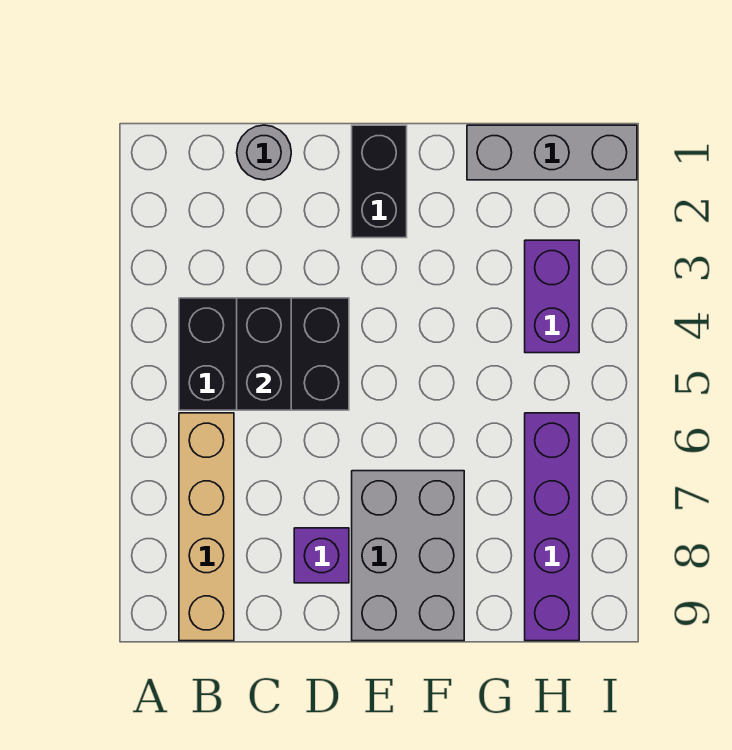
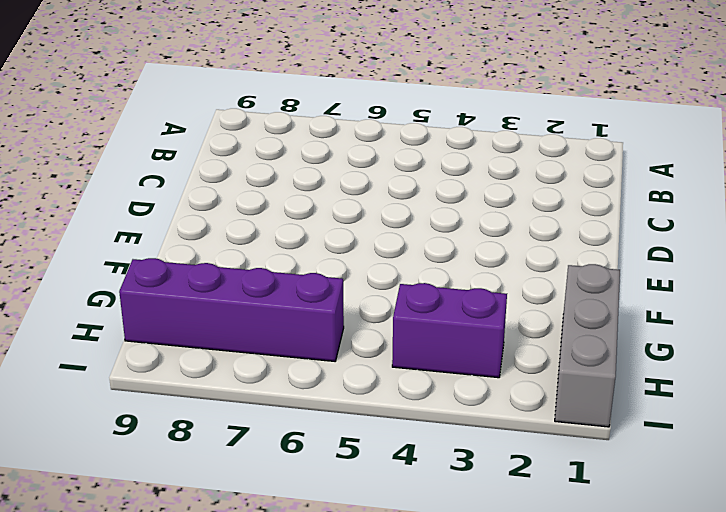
none -> black 2x3 brick [179,298,349,410]
none -> tan 1x4 brick [179,413,234,641]

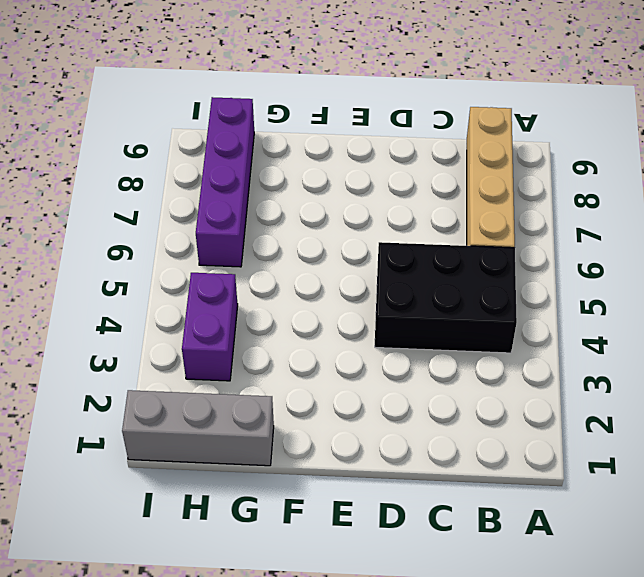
none -> grey 1x1 round brick [237,125,291,180]
none -> purple 1x1 brick [294,528,349,583]

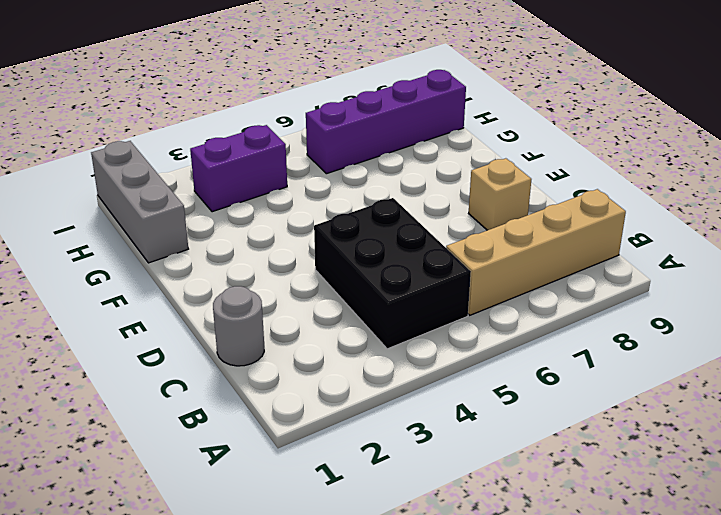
tan 1x1 brick [469,158,531,230] -> purple 1x1 brick [294,528,349,583]
none -> black 1x2 brick [352,125,407,238]
none -> grey 2x3 brick [352,471,464,641]

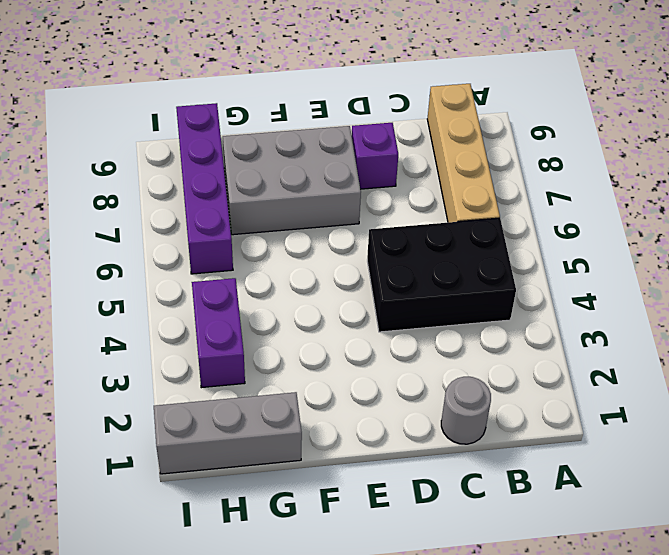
grey 2x3 brick [223,126,361,235] -> grey 2x3 brick turned to [352,471,464,641]
none -> black 1x2 brick [352,125,407,238]
none -> black 1x2 brick [237,298,291,410]

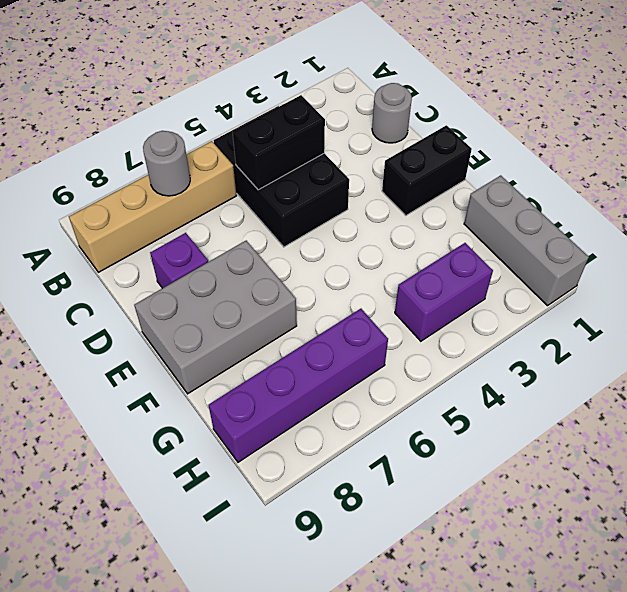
grey 1x1 round brick [143,131,190,196] -> none

